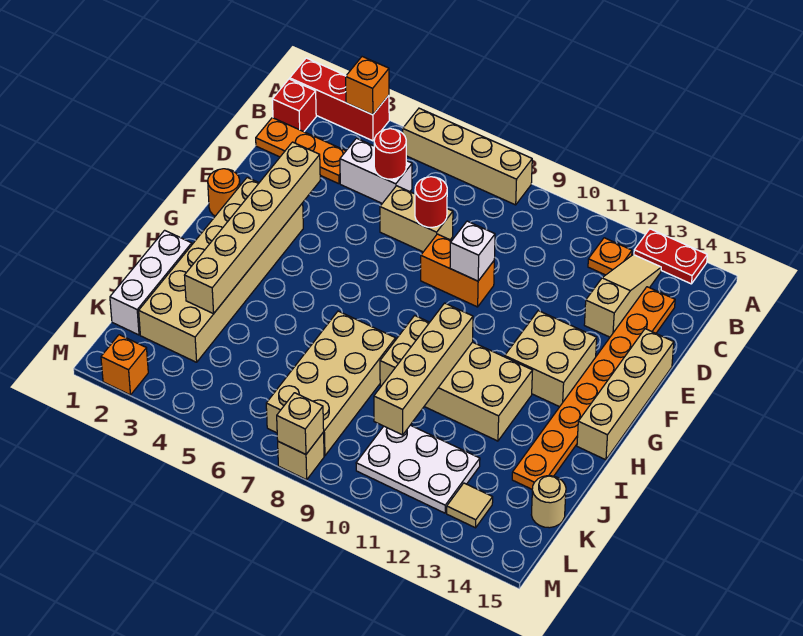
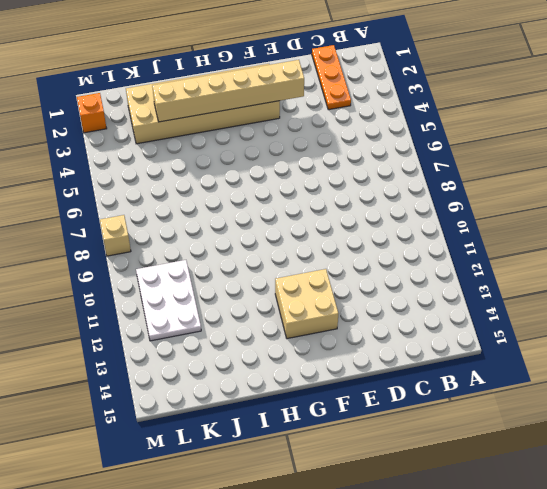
none -> red 1x3 brick [290,58,389,141]
none -> tan 1x4 brick [403,108,532,205]
none -> red 1x2 plate [634,229,707,284]
none -> red 1x1 brick [272,79,316,132]

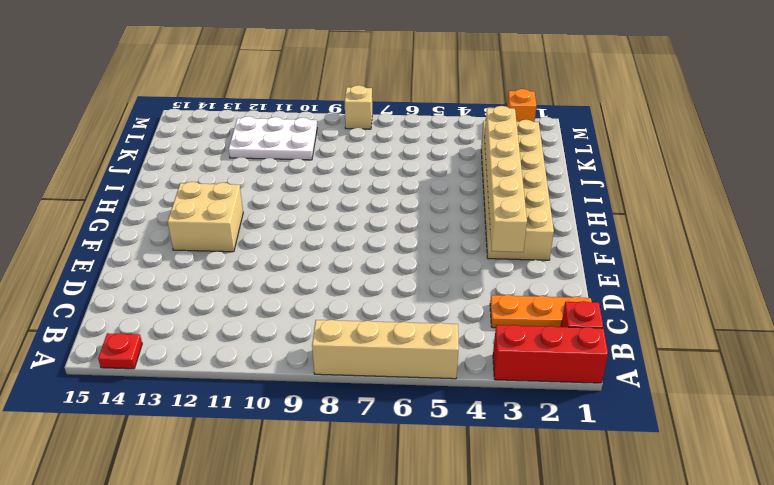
red 1x1 plate [98,333,142,369] -> red 1x2 plate [634,229,707,284]
none -> orange 1x1 plate [588,238,632,275]
none -> tan 1x3 slope [584,255,661,337]
none -> white 1x2 brick [340,138,412,203]
none -> orange 1x8 plate [512,287,675,489]

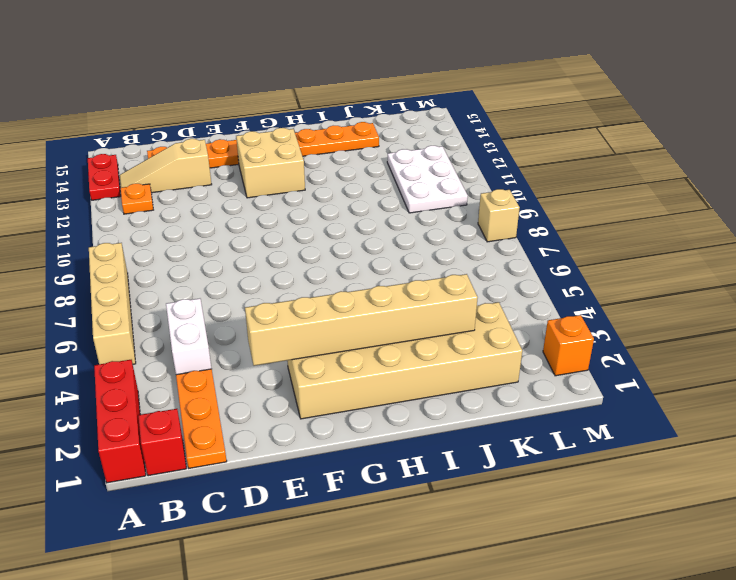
none -> tan 1x2 brick [380,186,453,252]
none -> orange 1x2 brick [421,234,494,307]
none -> tan 1x4 brick [577,329,674,460]
none -> orange 1x1 round brick [208,169,240,216]

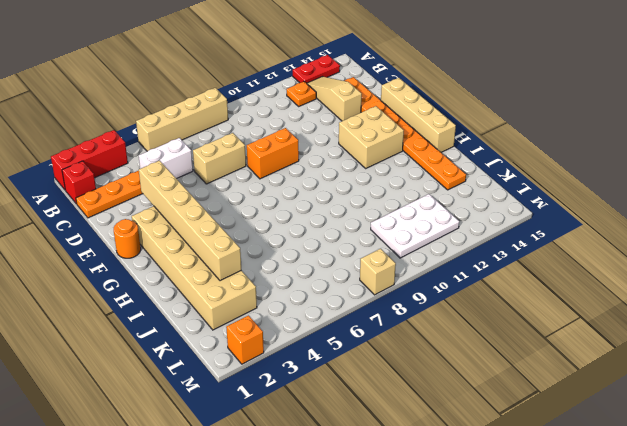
none -> tan 2x4 brick [380,316,533,441]
none -> white 1x3 brick [110,230,192,335]
none -> tan 2x4 brick [266,311,396,456]
none -> tan 1x1 round brick [531,476,566,528]

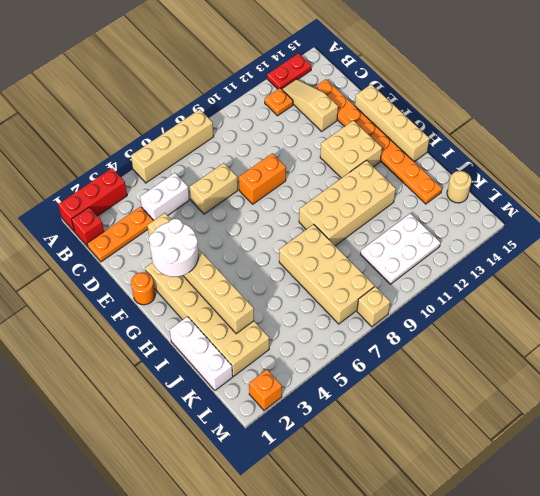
white 2x2 round brick [149,219,198,277] -> none
none -> tan 1x1 tile [447,483,493,528]
none -> orange 1x1 brick [346,57,389,115]
none -> red 1x1 round brick [374,129,406,179]
none -> red 1x1 round brick [415,177,447,227]

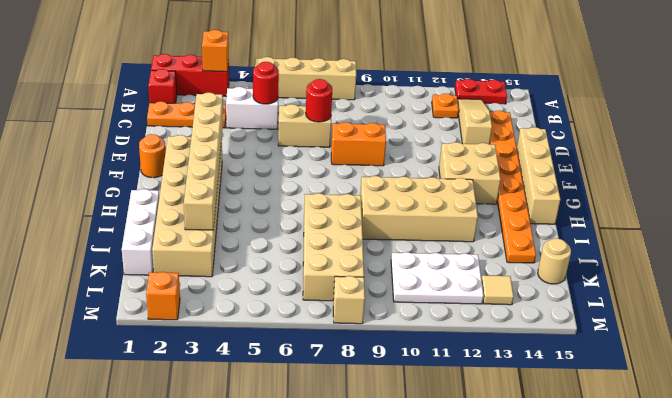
none -> white 1x1 brick [450,221,495,281]
none -> tan 1x4 brick [374,303,473,435]
none -> tan 1x1 brick [277,393,324,454]

